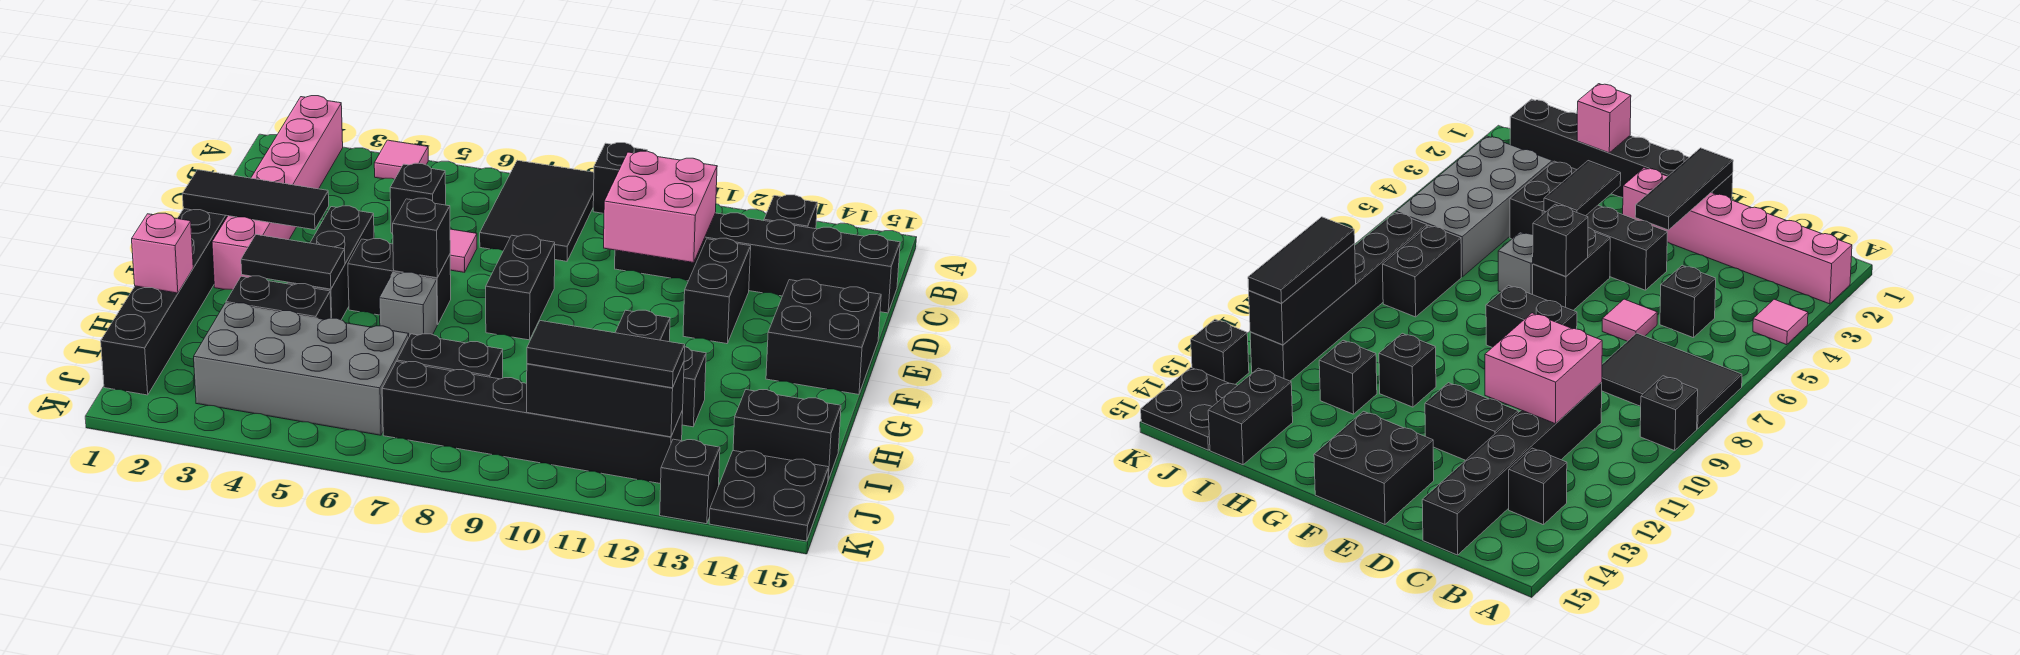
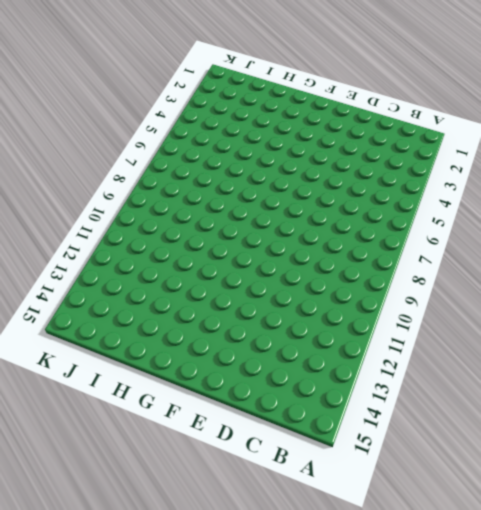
none -> pink 1x6 brick [212,96,343,290]
none -> pink 1x1 tile [374,140,428,179]
none -> black 2x3 tile [480,160,594,261]
none -> black 1x1 brick [593,143,647,213]

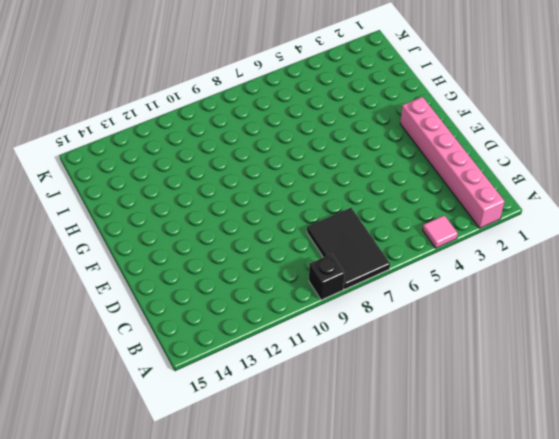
none -> black 1x1 brick [764,195,817,229]
none -> black 1x1 brick [390,163,446,233]
none -> black 1x6 brick [615,213,900,313]
none -> pink 1x1 tile [450,229,477,272]

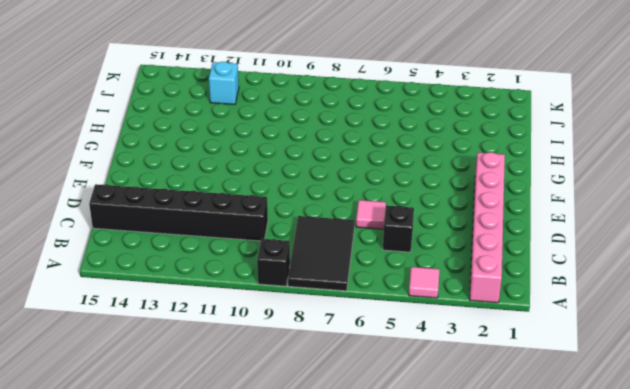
cyan 1x1 brick [209,62,239,105] -> black 1x6 brick [382,362,683,484]
none -> black 1x1 brick [764,195,817,229]
none -> black 1x2 brick [683,238,751,344]
none -> black 1x6 brick [101,209,227,395]
none -> black 1x3 brick [287,206,374,320]

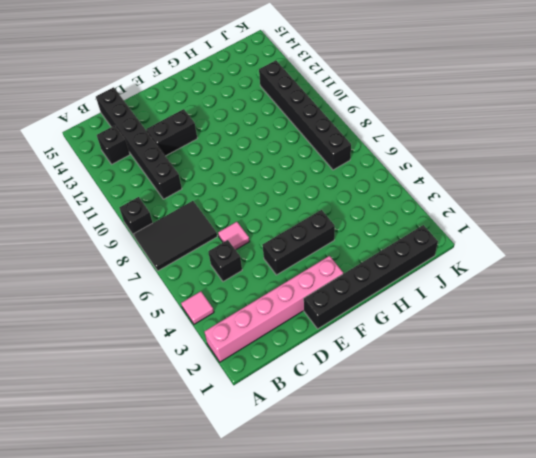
none -> black 1x2 brick [486,235,555,340]
none -> black 2x2 brick [766,279,881,394]
none -> black 1x2 brick [348,239,451,325]
none -> grey 1x1 brick [379,272,437,336]

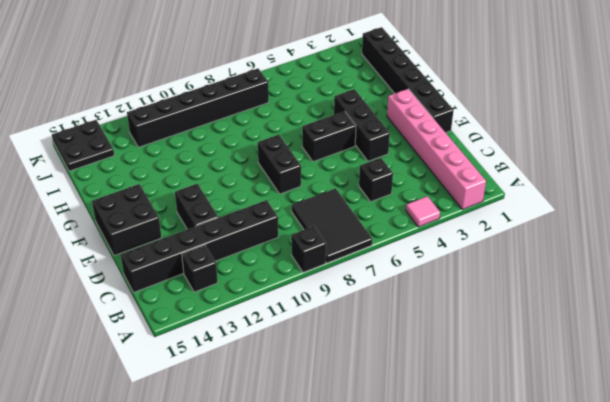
none -> pink 1x1 tile [450,229,477,272]
none -> grey 1x1 brick [379,272,437,336]
none -> black 1x1 brick [615,310,670,342]
none -> black 1x2 brick [226,276,331,320]

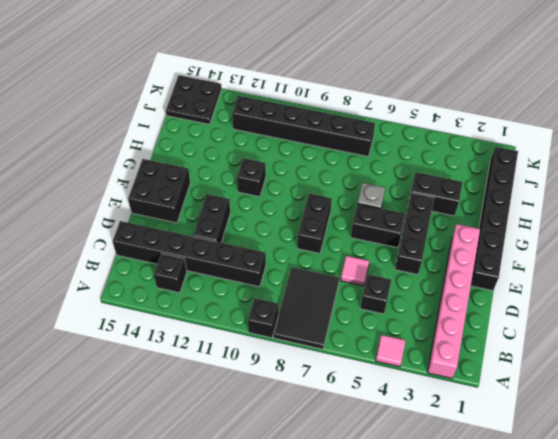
none -> black 1x1 brick [682,347,706,427]
none -> grey 2x4 brick [194,303,409,435]
none -> black 1x2 brick [397,334,503,379]
none -> black 1x2 brick [733,390,841,480]

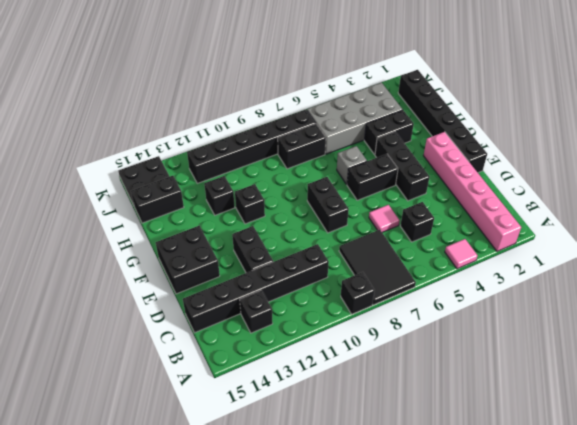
none -> black 1x1 brick [660,439,720,524]
none -> pink 2x2 brick [604,151,717,263]
none -> black 1x3 tile [182,170,329,230]
none -> black 1x1 brick [393,198,450,278]

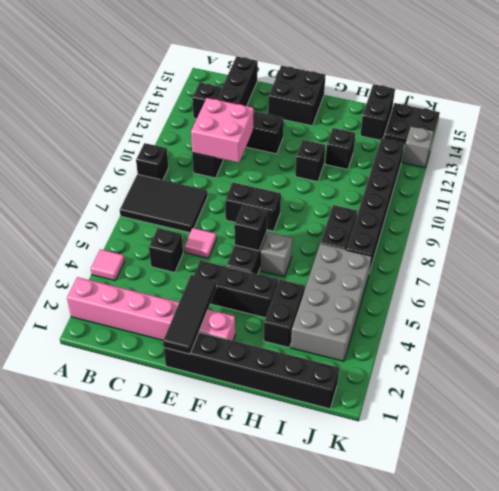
grey 1x1 brick [403,127,434,168] -> black 1x1 brick [660,439,720,524]
none -> black 1x2 tile [241,235,345,289]
none -> pink 1x1 brick [132,213,193,293]
none -> black 1x3 brick [527,362,684,437]
none -> black 1x3 tile [527,321,685,388]

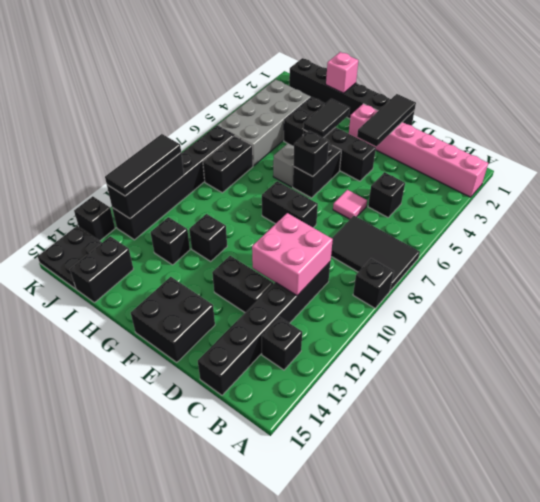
none -> pink 1x1 tile [374,140,428,179]

